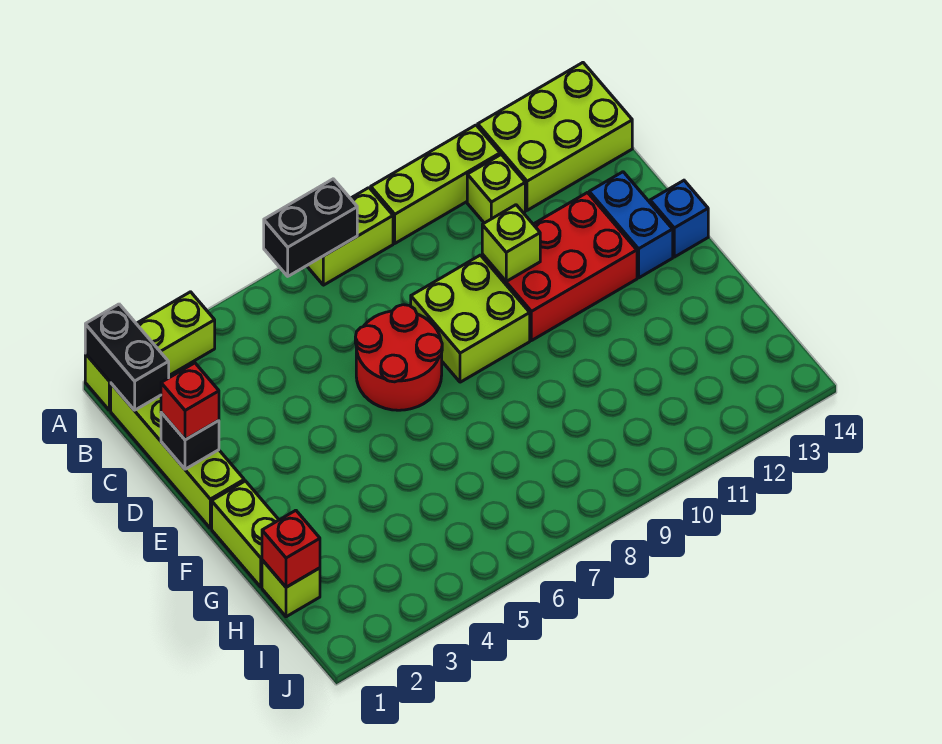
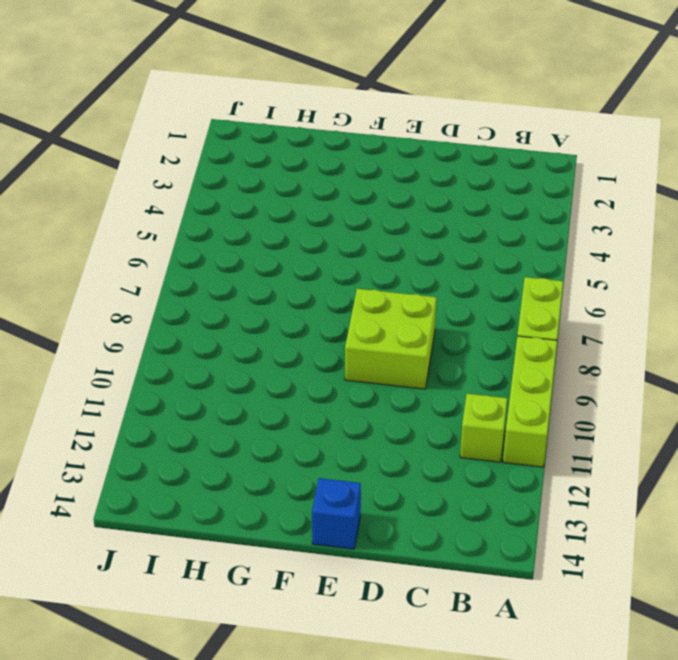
none -> lime 1x3 brick [85,292,215,410]
none -> lime 2x3 brick [478,63,632,210]
none -> lime 1x4 brick [111,384,244,528]

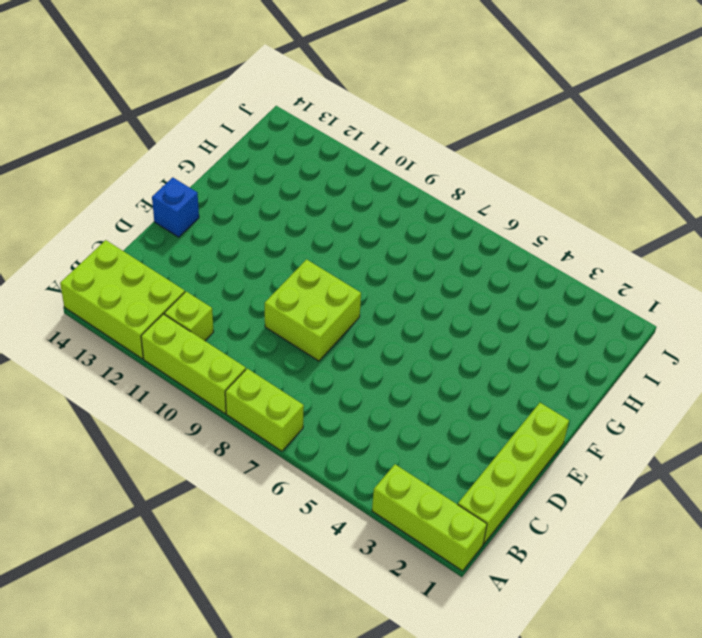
none -> red 2x2 round brick [355,305,442,410]
none -> red 2x3 brick [482,193,637,341]
none -> blue 1x2 brick [589,172,673,278]

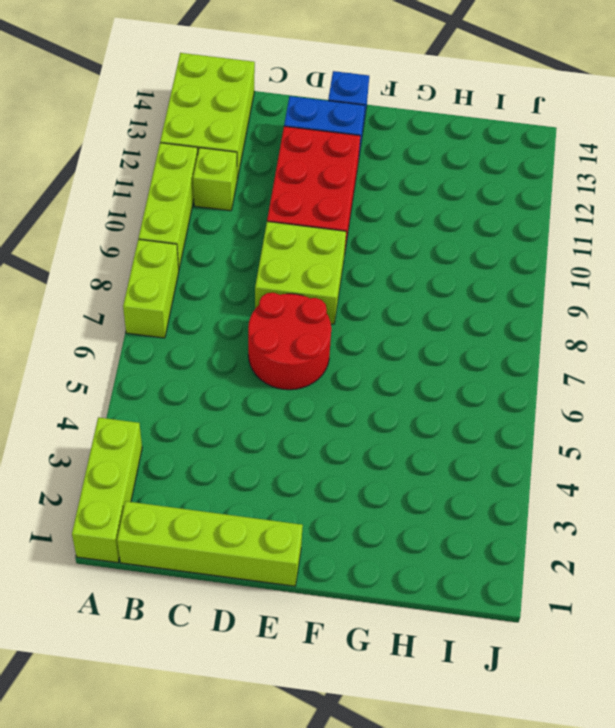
none -> lime 1x2 brick [212,481,279,587]
none -> lime 1x1 brick [262,560,320,617]
none -> black 1x2 brick [85,304,169,410]

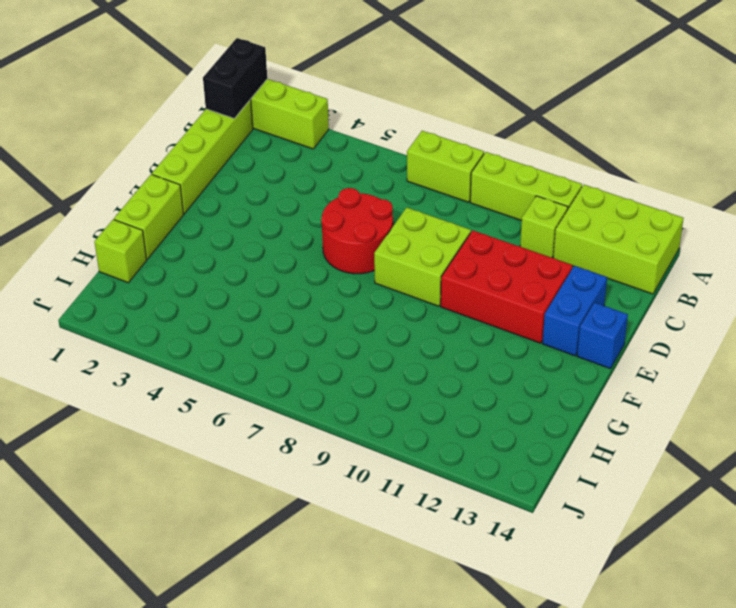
none -> black 1x2 brick [264,179,357,276]
none -> black 1x1 brick [161,412,219,469]
none -> lime 1x1 brick [482,205,540,281]

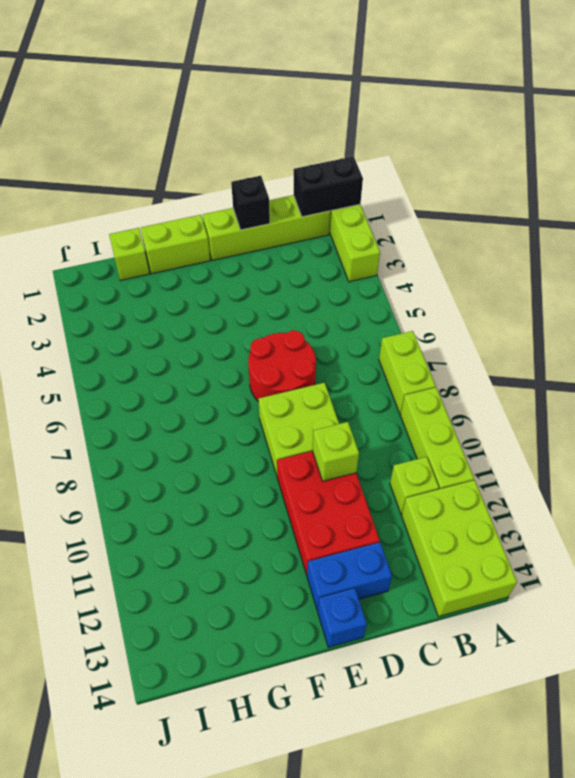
none -> black 1x2 brick [264,179,357,276]
none -> red 1x1 brick [262,510,320,587]
none -> red 1x1 brick [161,363,219,440]

